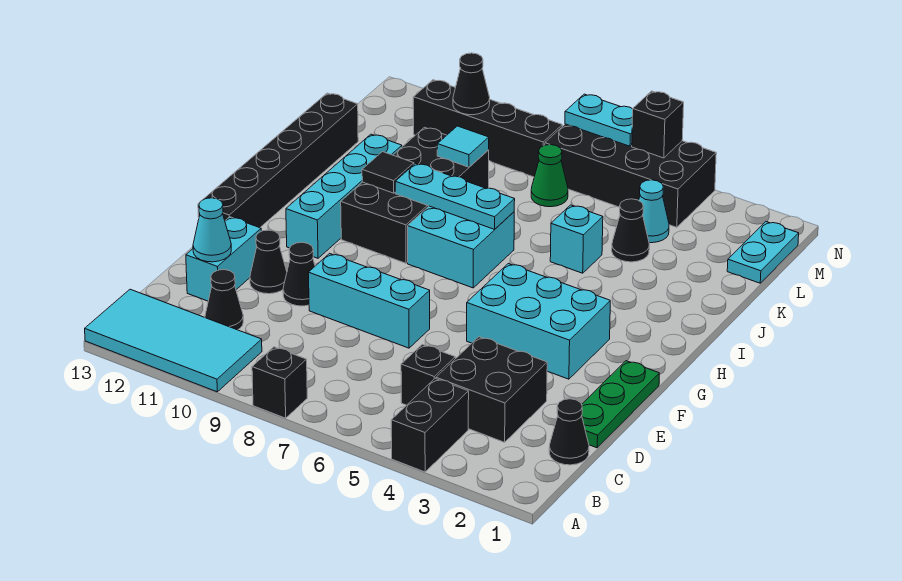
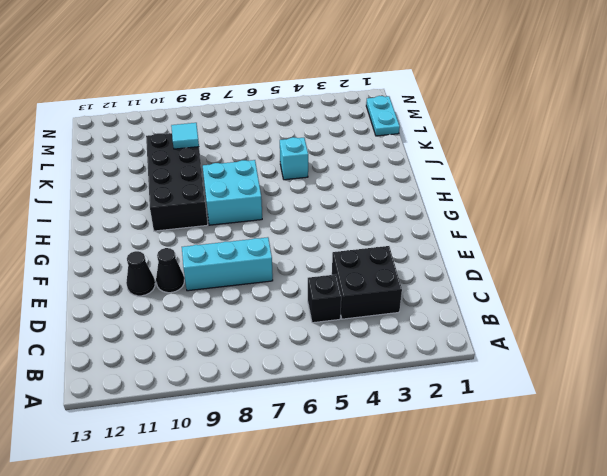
none -> black 1x2 brick [391,378,469,472]
none -> black 1x1 brick [252,347,307,418]
none -> cyan 2x4 tile [85,289,262,392]
none -> black 1x1 cone [549,399,589,465]

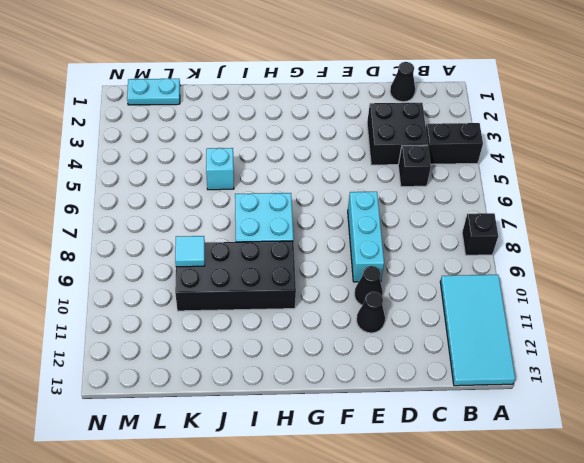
none -> black 1x1 cone [205,270,243,330]
none -> green 1x3 plate [582,361,659,448]
none -> cyan 1x2 brick [186,217,261,301]
none -> cyan 2x3 brick [467,264,610,379]

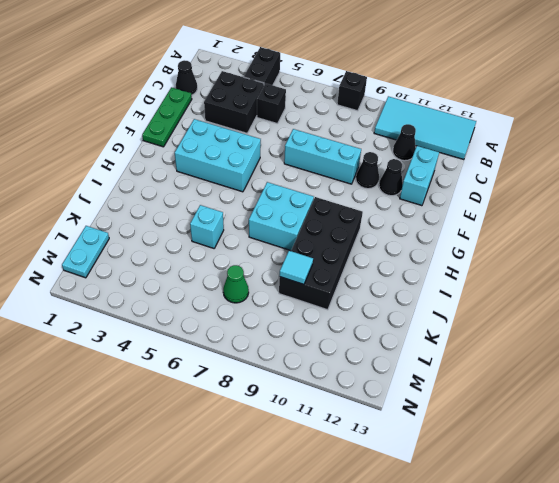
none -> black 1x6 brick [198,93,358,228]
none -> cyan 1x4 brick [286,134,402,258]
none -> black 1x1 cone [612,199,649,262]
none -> cyan 1x1 cone [639,180,669,243]

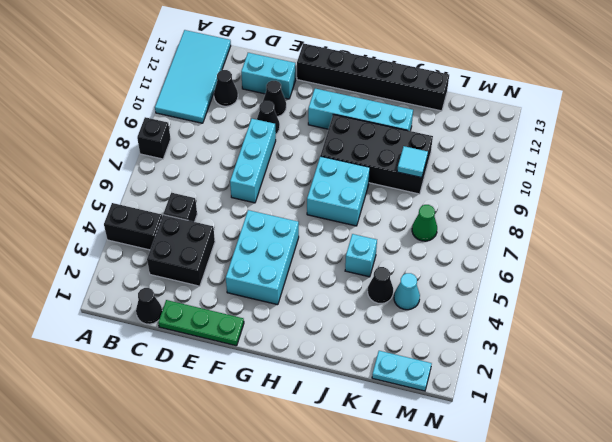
none -> black 2x4 brick [545,124,716,227]
none -> black 1x4 brick [413,80,562,177]
none -> cyan 1x1 cone [193,198,231,262]
none -> cyan 1x3 plate [395,163,515,229]

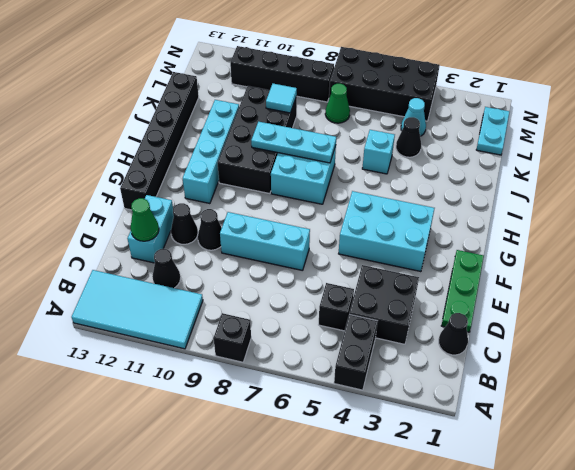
green 1x1 cone [131,198,159,241] -> cyan 1x1 cone [193,198,231,262]
none -> black 1x1 tile [362,152,414,193]
none -> black 1x1 cone [453,53,490,115]
none -> black 1x1 brick [632,91,684,158]
none -> cyan 1x2 plate [565,94,633,146]

